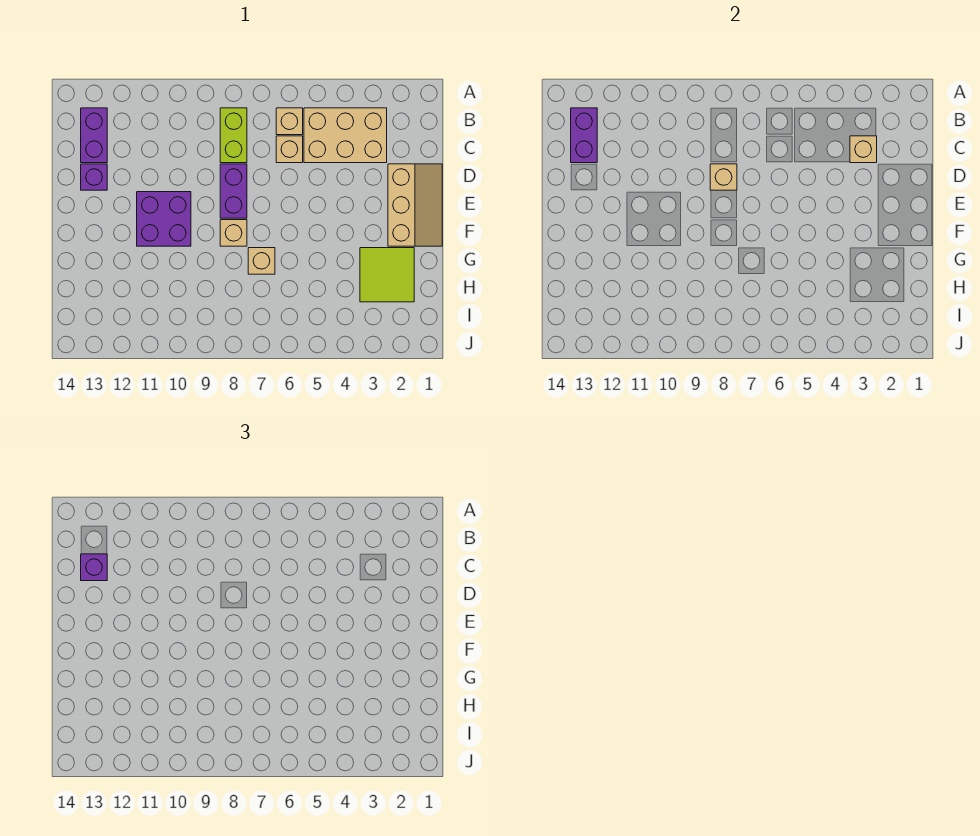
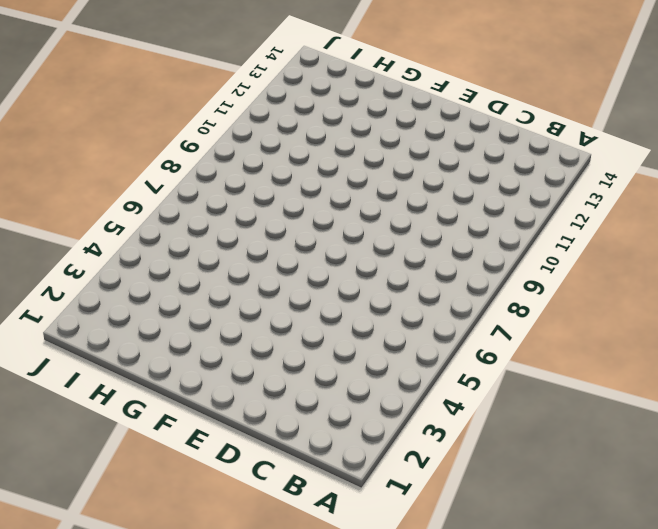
none -> tan 2x3 brick [304,108,387,163]
none -> tan 1x1 brick [276,108,303,135]
none -> lime 1x2 brick [220,108,247,163]

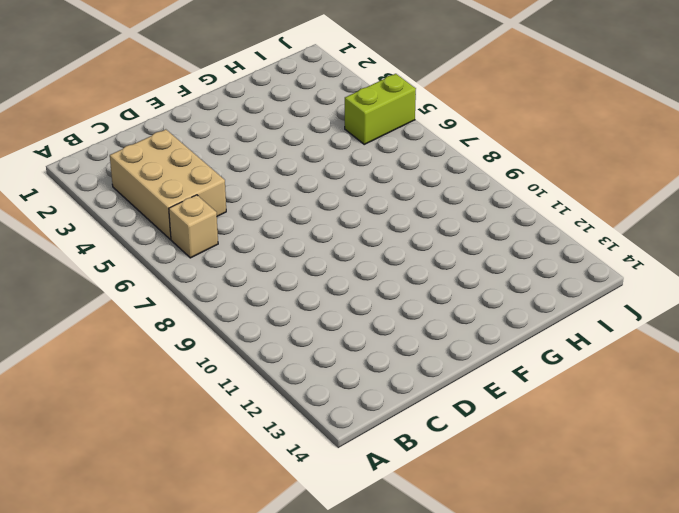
lime 1x2 brick [345,74,416,144] -> lime 1x2 brick moved to [220,108,247,163]
none -> purple 1x2 brick [81,108,107,163]
none -> tan 1x1 brick [276,136,303,163]
none -> tan 2x3 slope [388,164,442,246]

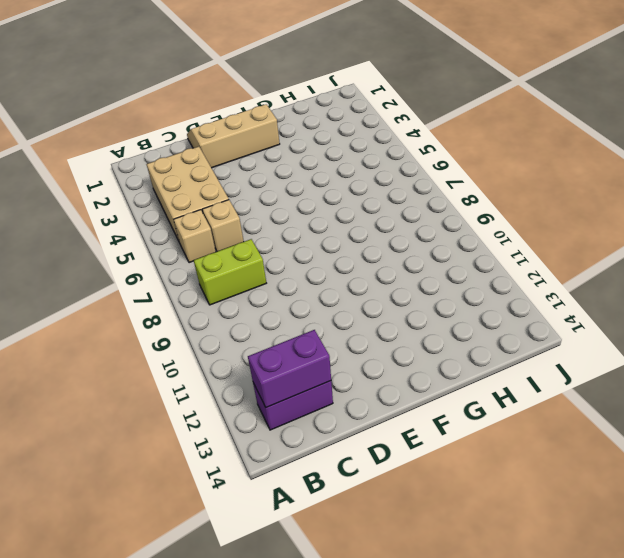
none -> purple 1x2 brick [220,164,247,218]
none -> purple 1x1 brick [81,164,107,190]
none -> purple 2x2 brick [137,192,191,246]

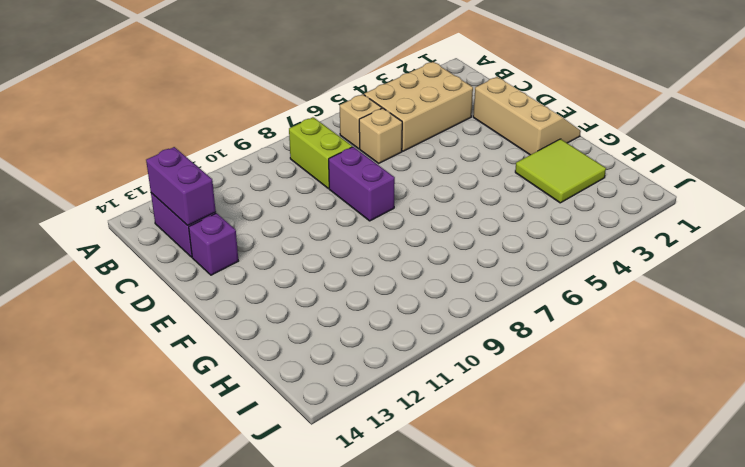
none -> purple 2x2 brick [137,192,191,246]
none -> tan 1x1 brick [220,220,247,246]
none -> tan 1x1 brick [248,248,275,274]

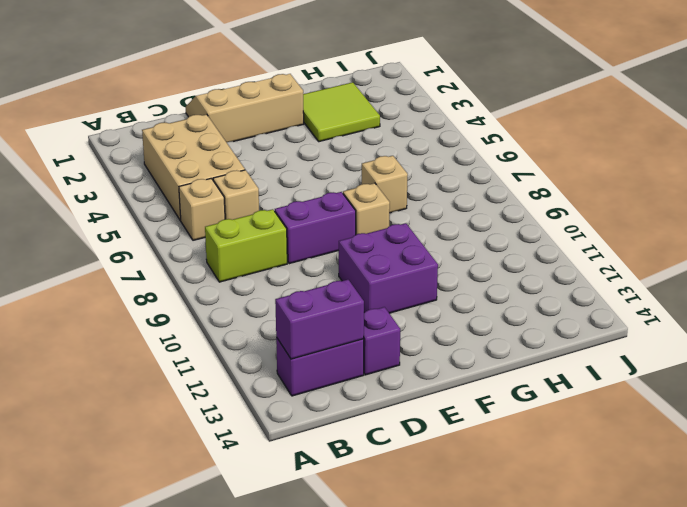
none -> tan 1x1 brick [850,136,877,163]
none -> tan 1x1 brick [710,164,737,190]
none -> purple 1x1 brick [81,554,107,581]

